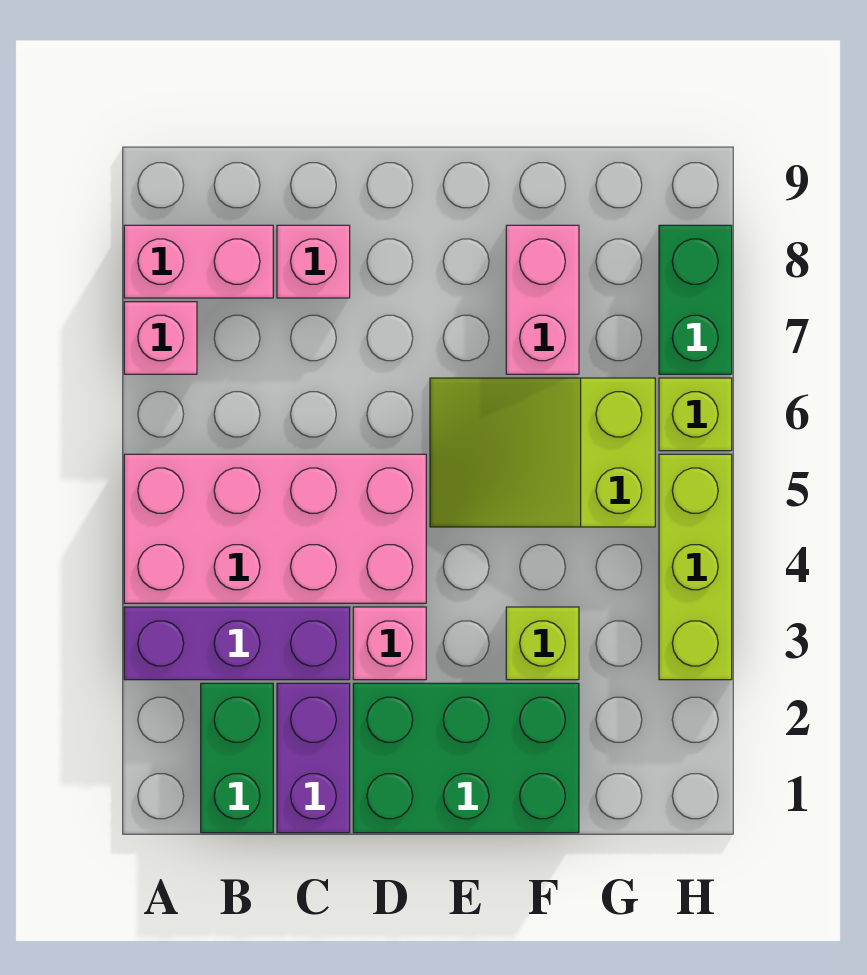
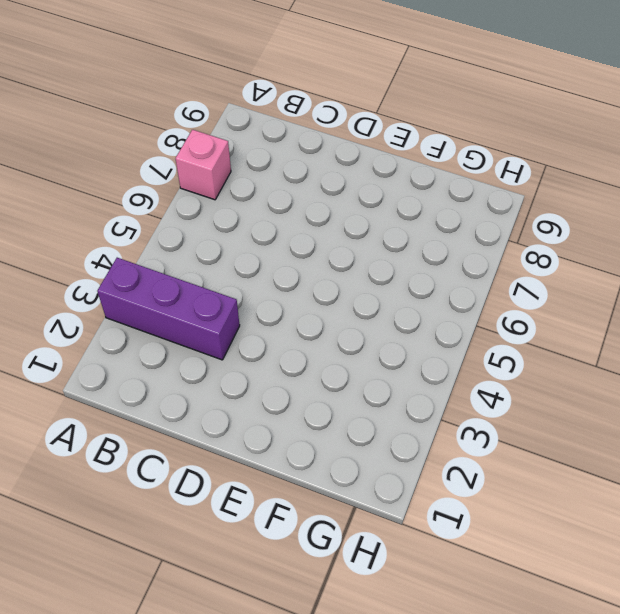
none -> pink 2x4 brick [124,454,426,603]
none -> pink 1x2 brick [124,225,273,298]
none -> green 1x2 brick [201,683,273,833]

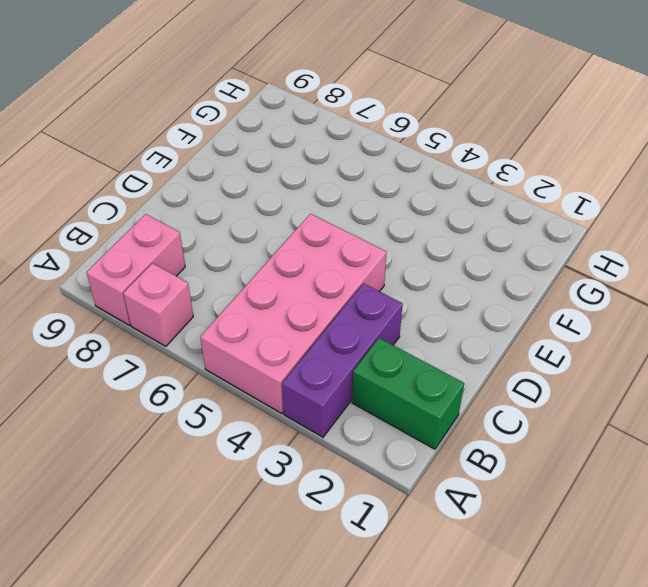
none -> purple 1x2 brick [277,683,350,833]
none -> pink 1x1 brick [277,225,350,298]
none -> green 2x3 brick [353,683,579,833]

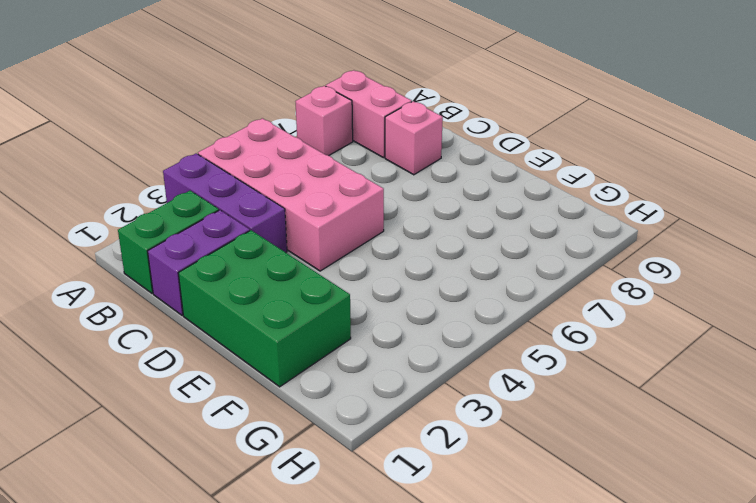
none -> pink 1x1 brick [353,607,426,680]
none -> lime 2x3 slope [430,378,655,527]
none -> lime 1x1 brick [506,607,579,680]

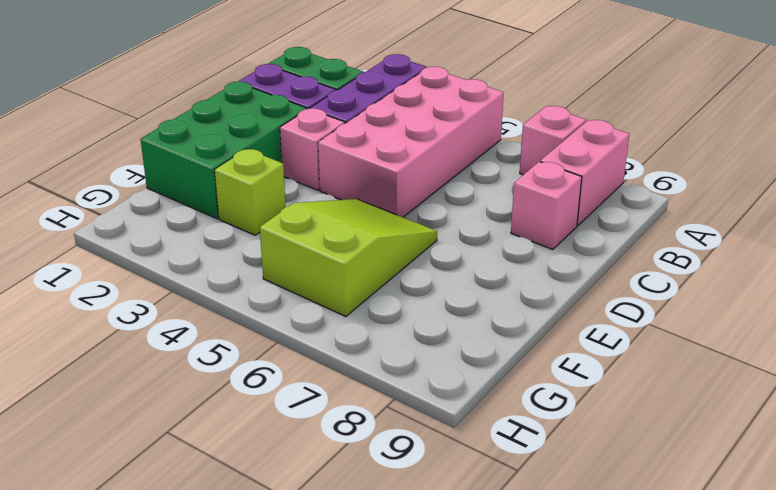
none -> pink 1x2 brick [506,225,579,374]
none -> lime 1x3 brick [659,454,732,680]
none -> lime 1x1 brick [659,378,732,451]

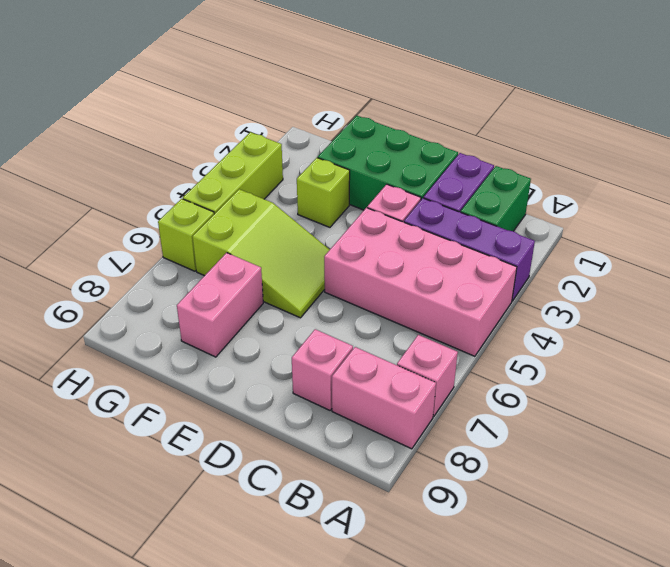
none -> green 1x2 brick [659,225,732,374]

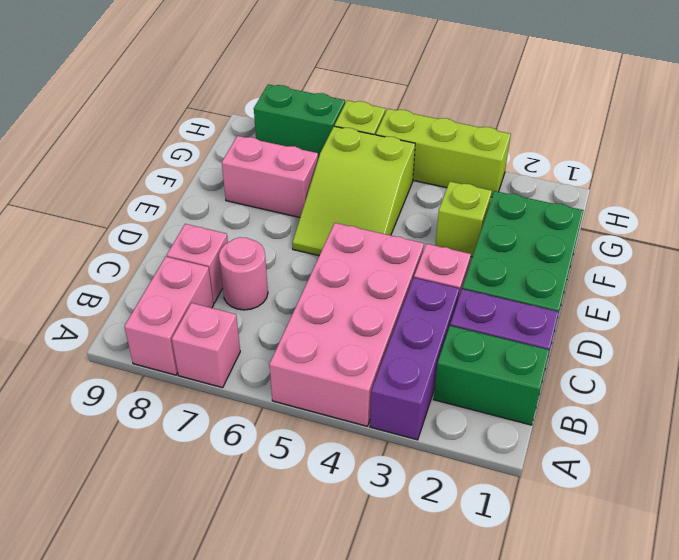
pink 1x1 round brick [219,237,268,310] -> none

